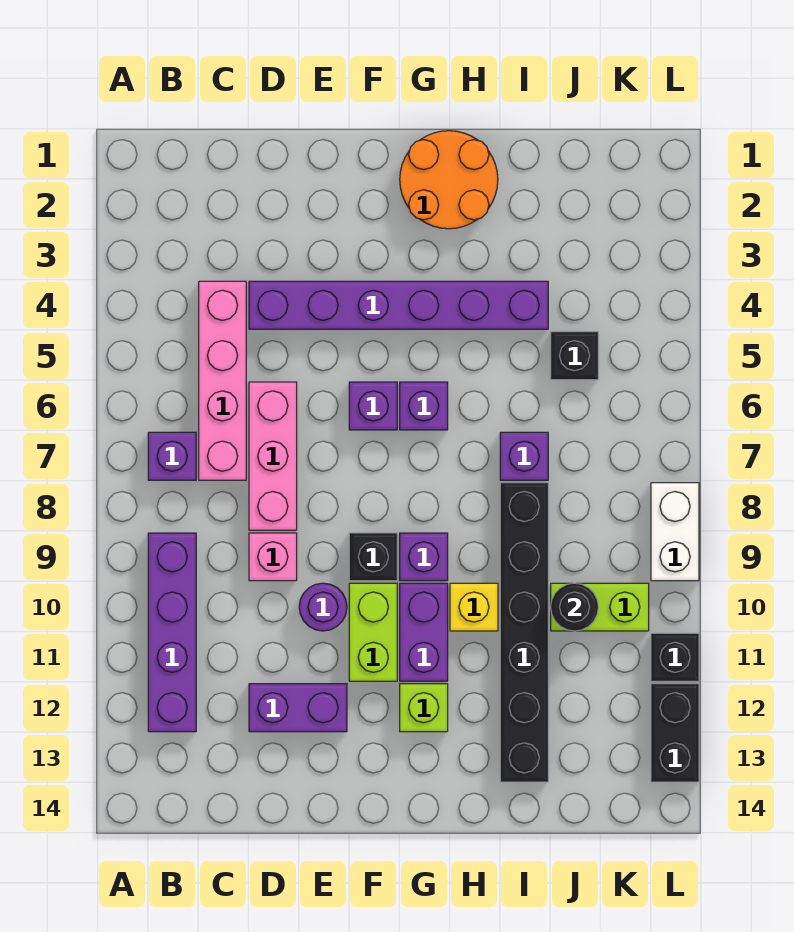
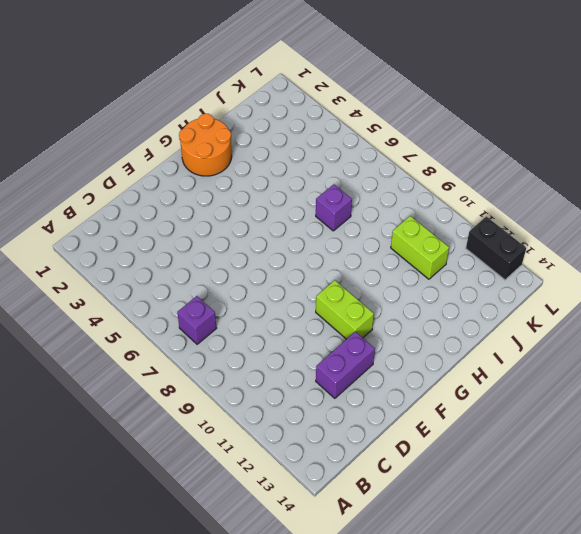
lime 1x2 brick [391,216,449,279] -> lime 1x2 brick turned to [551,583,649,631]
none -> purple 1x4 brick [148,533,196,732]
none -> pink 1x4 brick [199,281,246,480]
none -> purple 1x6 brick [249,281,548,329]

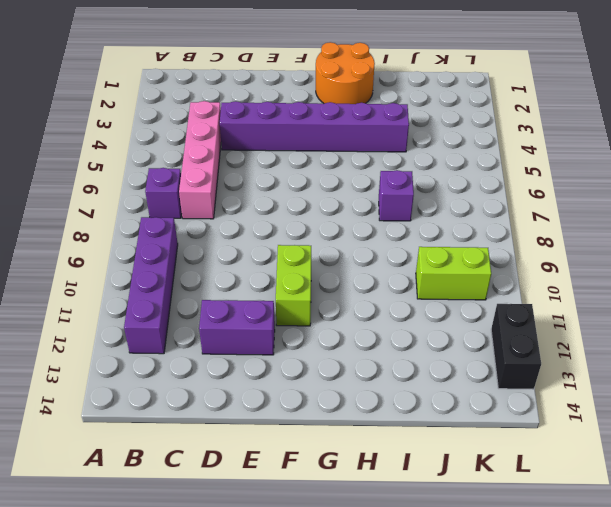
none -> pink 1x3 brick [249,382,297,530]
none -> pink 1x1 brick [249,533,297,581]
none -> purple 1x1 round brick [299,583,347,631]

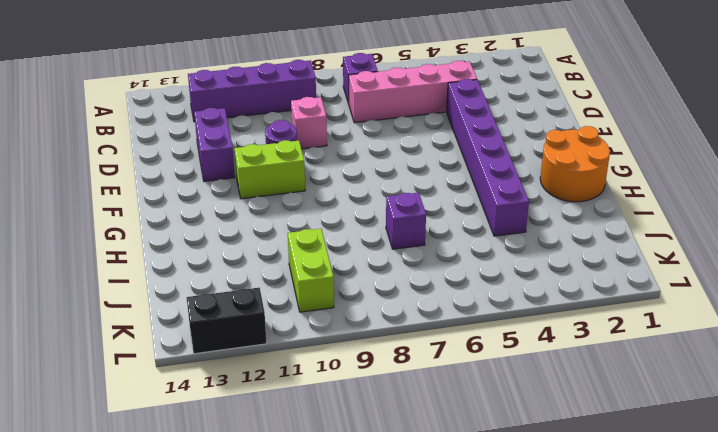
none -> pink 1x3 brick [249,382,297,530]
none -> purple 1x1 brick [349,382,397,430]
none -> black 1x1 brick [349,533,397,581]

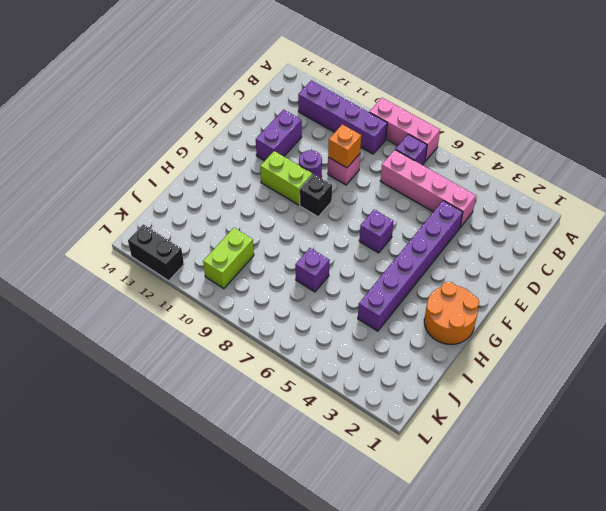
pink 1x3 brick [369,98,440,161] -> pink 1x3 brick moved to [249,382,297,530]
orange 1x1 brick [328,124,361,168] -> none
none -> purple 1x1 brick [400,382,448,430]
none -> purple 1x1 brick [400,533,448,581]
none -> purple 1x2 brick [400,583,448,681]

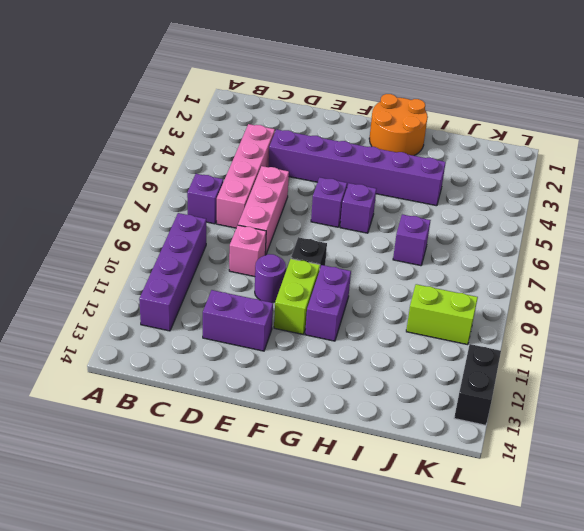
none -> purple 1x1 brick [400,533,448,581]
none -> lime 1x1 brick [400,684,448,732]
none -> yellow 1x1 brick [450,583,498,631]

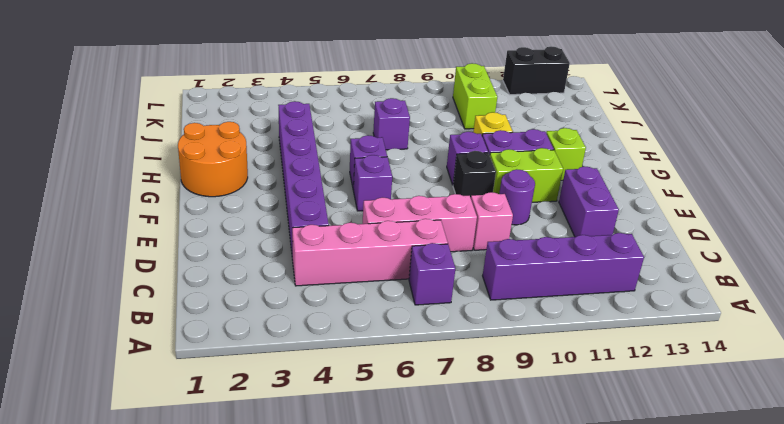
none -> black 1x6 brick [500,483,548,782]
none -> black 1x1 brick [551,332,598,380]
none -> white 1x2 brick [651,483,699,581]

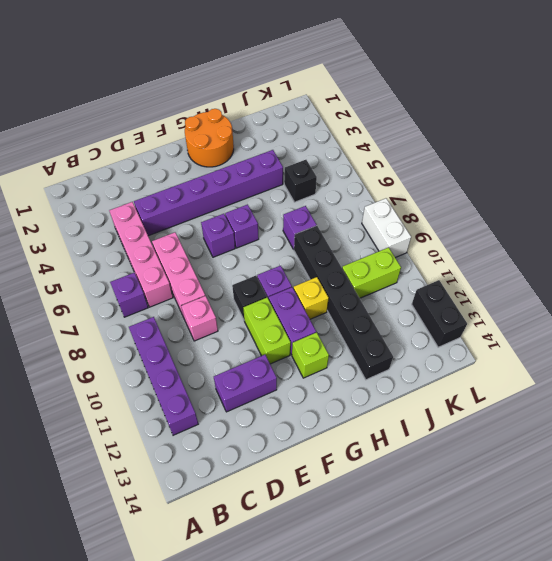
none -> purple 1x1 round brick [299,583,347,631]
none -> black 1x1 brick [651,633,699,681]
none -> black 1x1 round brick [551,583,598,631]

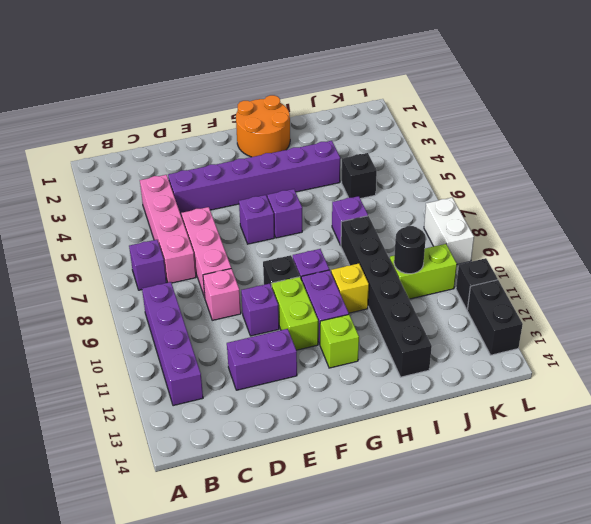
purple 1x1 brick [241,284,279,336] -> purple 1x1 round brick [299,583,347,631]

